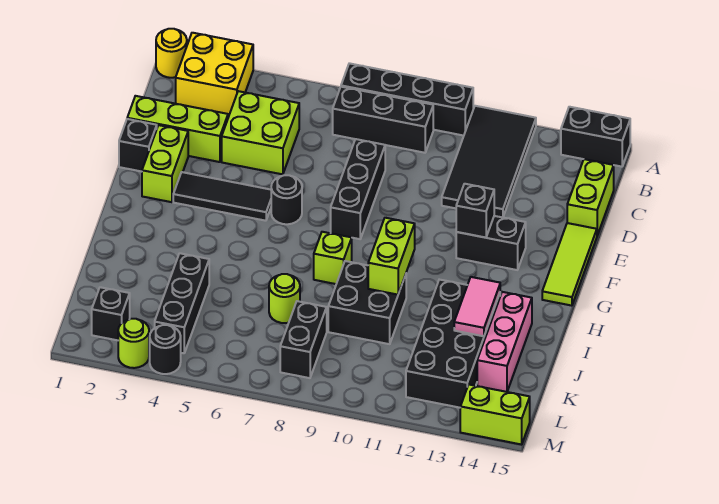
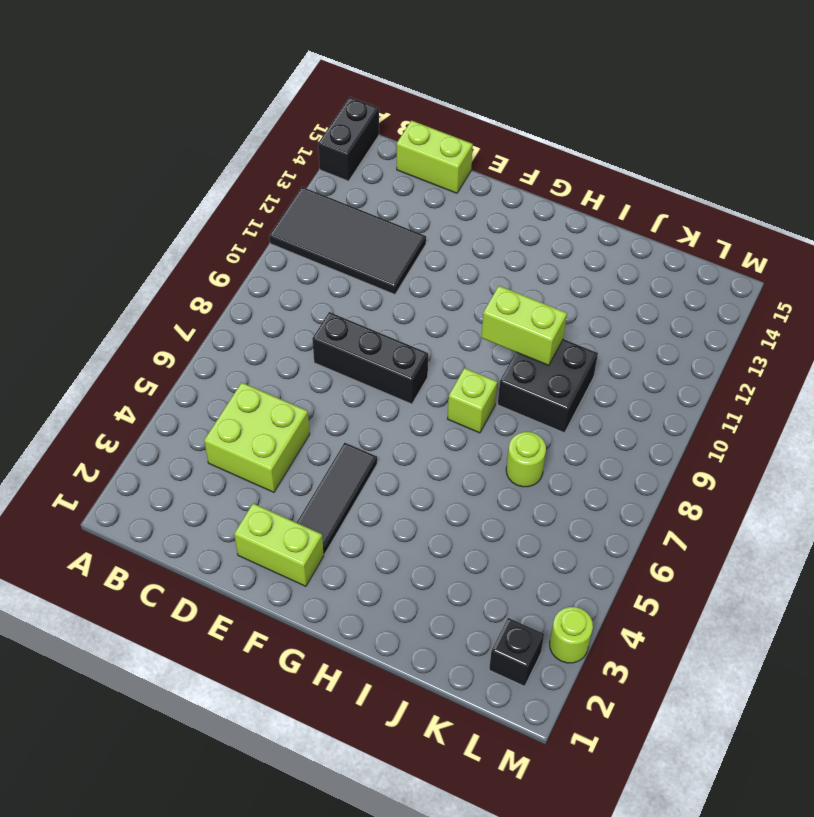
none -> yellow 1x1 round brick [156,29,187,78]
none -> yellow 2x2 brick [176,33,253,114]
none -> black 1x4 brick [341,63,473,136]
none -> black 1x3 brick [333,87,433,153]

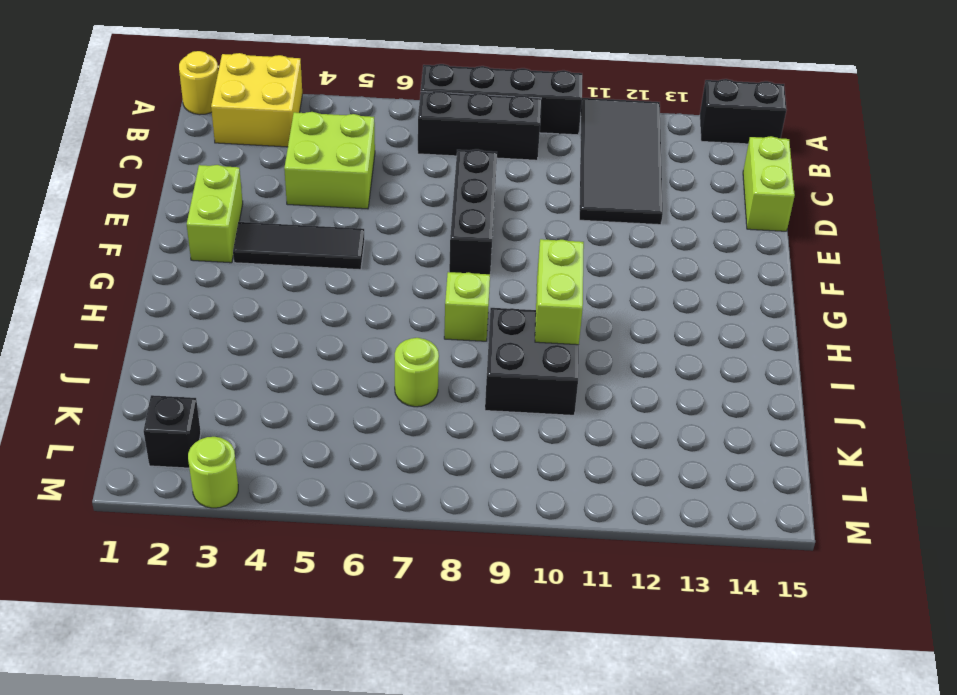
none -> lime 1x3 brick [127,96,228,162]
none -> black 1x1 brick [119,119,157,172]
none -> lime 1x3 tile [542,223,597,306]
none -> black 1x1 round brick [271,175,302,224]

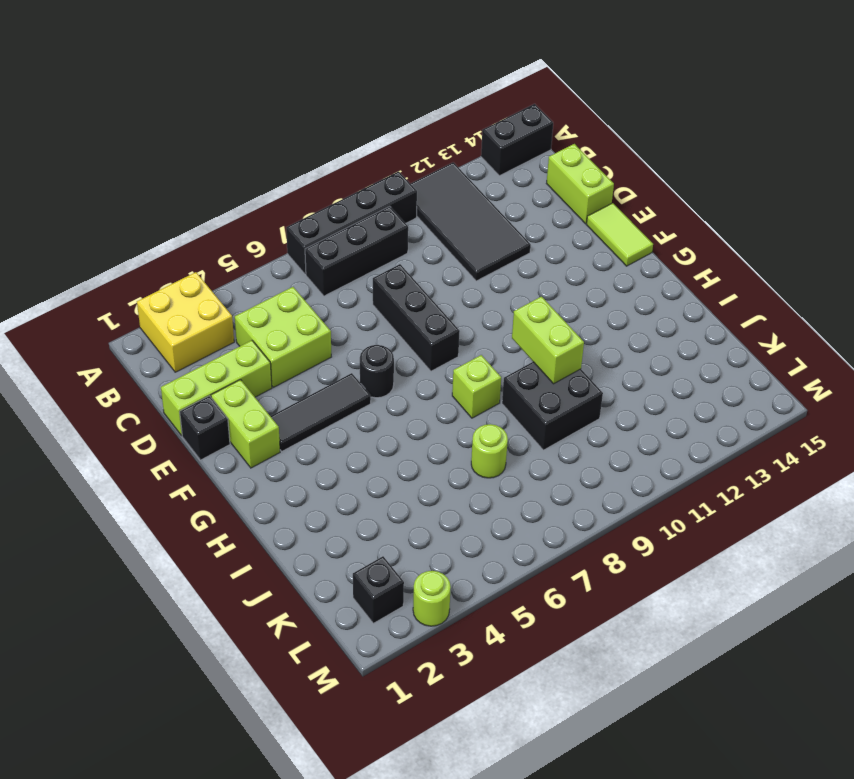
lime 1x2 tile [586,203,653,266] -> lime 1x3 tile [542,223,597,306]
none -> yellow 1x1 round brick [156,29,187,78]
none -> black 1x2 brick [456,216,526,270]
none -> black 2x4 brick [406,280,500,408]
none -> pink 1x3 brick [477,292,532,392]

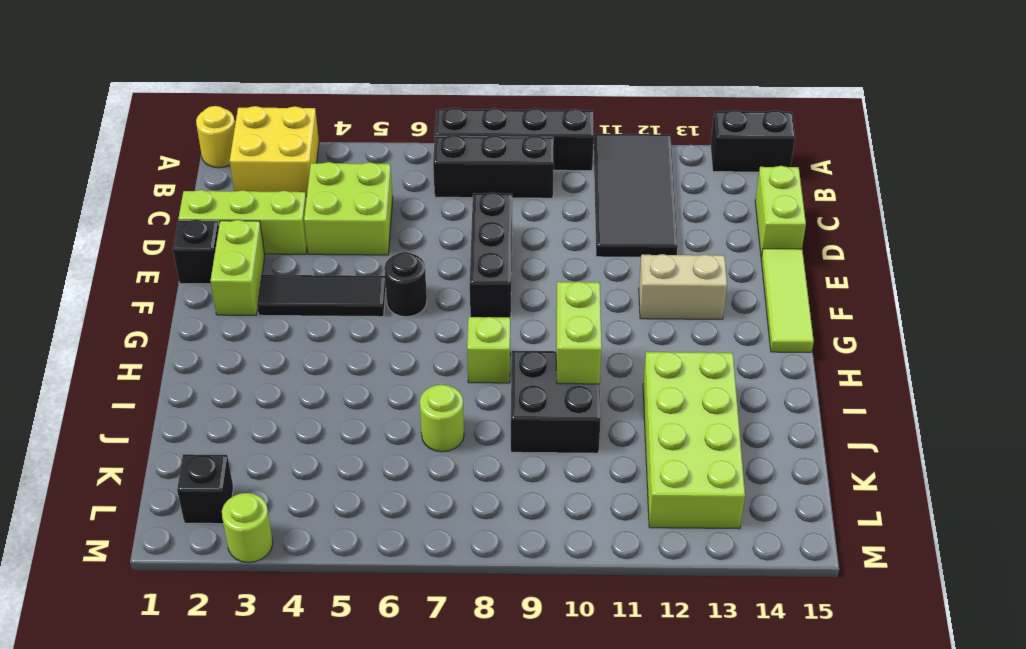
tan 1x2 brick [639,254,727,319] -> black 1x2 brick [456,216,526,270]
lime 2x4 brick [643,352,745,529] -> black 2x4 brick [406,280,500,408]
none -> pink 1x3 brick [477,292,532,392]
none -> black 1x3 brick [155,253,209,353]
none -> black 1x2 brick [280,301,327,378]
none -> black 1x1 round brick [150,325,181,374]

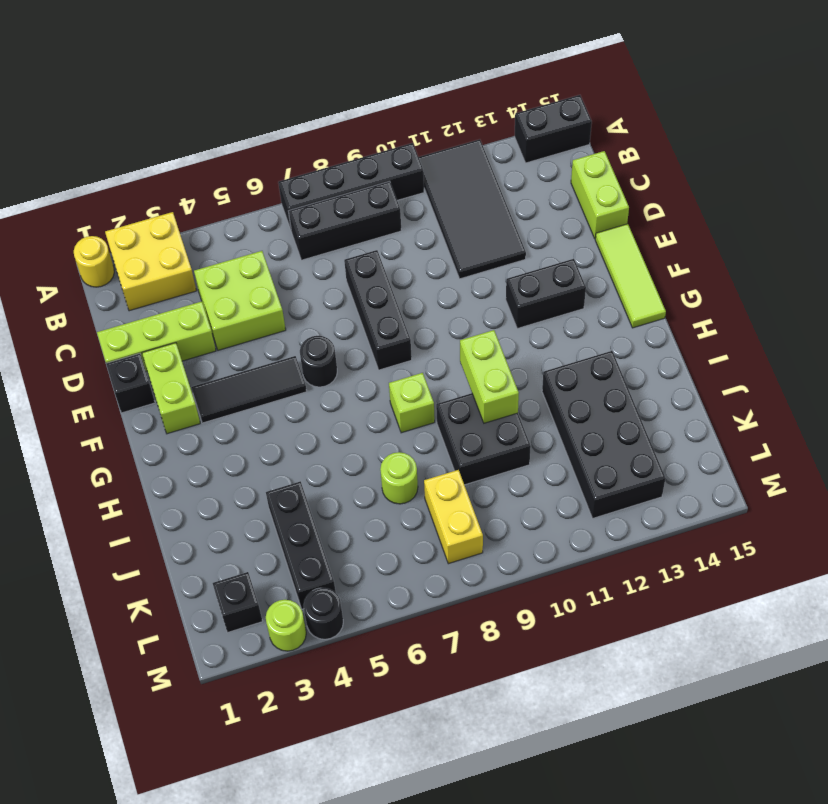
yellow 1x2 brick [424,470,483,564] -> black 1x2 brick [280,301,327,378]
none -> pink 1x3 brick [477,292,532,392]
none -> lime 1x2 brick [460,385,530,444]
none -> black 1x1 brick [456,184,494,238]
none -> pink 1x2 tile [454,277,500,336]

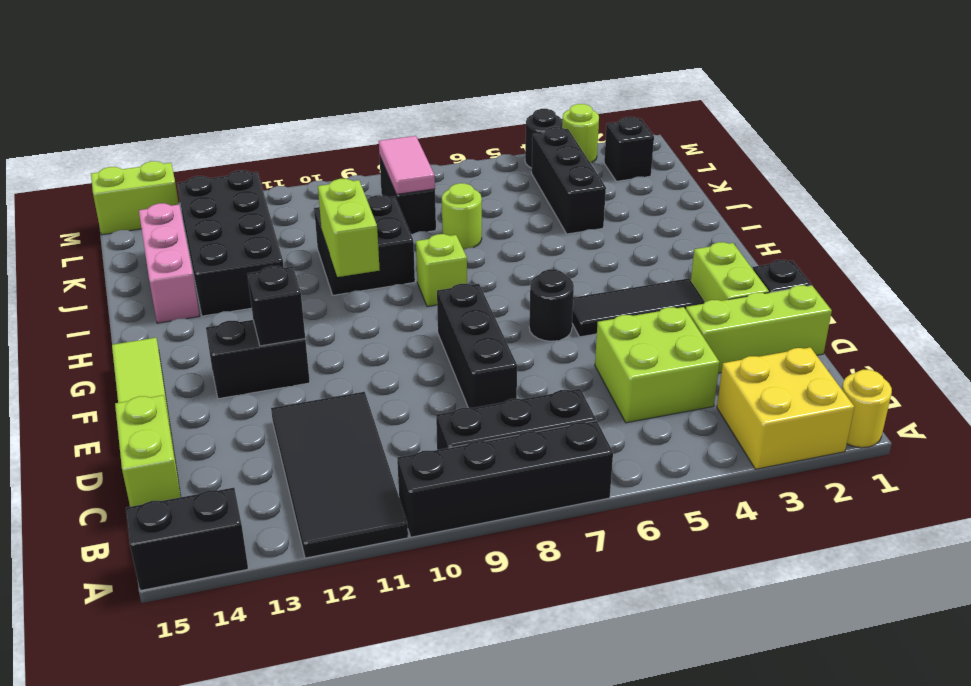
pink 1x2 tile [379,136,435,194] -> pink 1x2 tile moved to [454,277,500,336]

